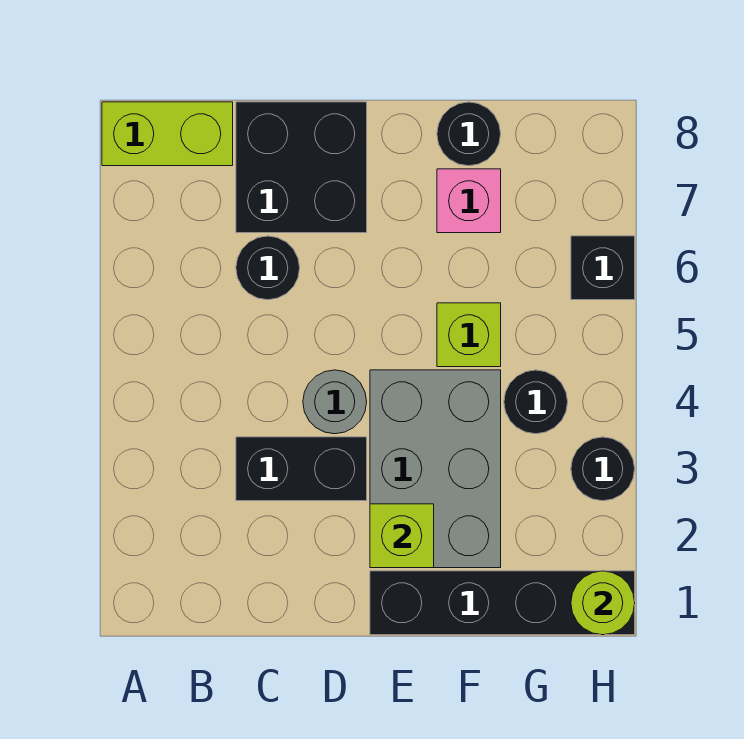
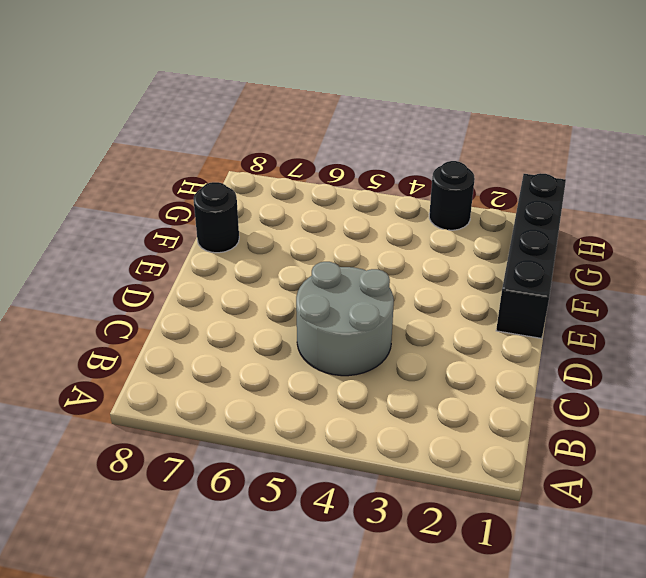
grey 2x2 round brick [296,262,394,376] -> grey 1x1 round brick [303,370,367,434]
none -> lime 1x2 brick [102,102,233,166]
none -> black 1x2 brick [236,437,367,501]
none -> black 1x1 round brick [236,236,300,300]

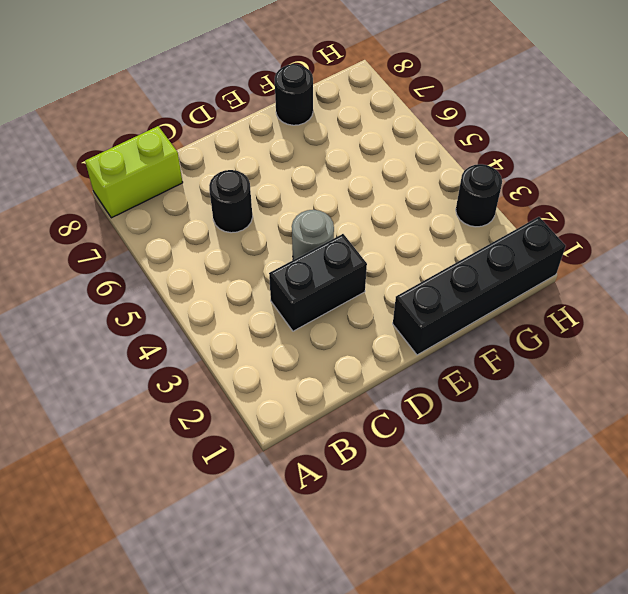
none -> black 2x2 brick [236,102,367,233]
none -> grey 2x3 brick [370,370,501,568]
none -> lime 1x1 brick [437,303,501,367]

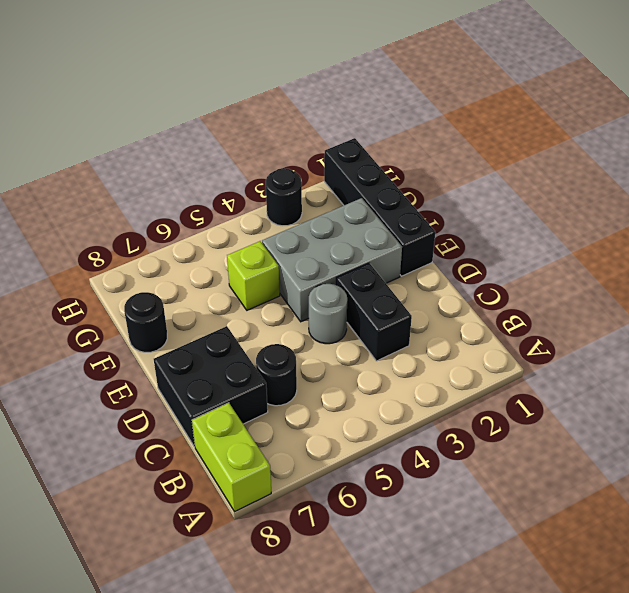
none -> pink 1x1 brick [437,169,501,233]
none -> black 1x1 round brick [504,370,568,434]
none -> black 1x1 brick [571,236,635,300]

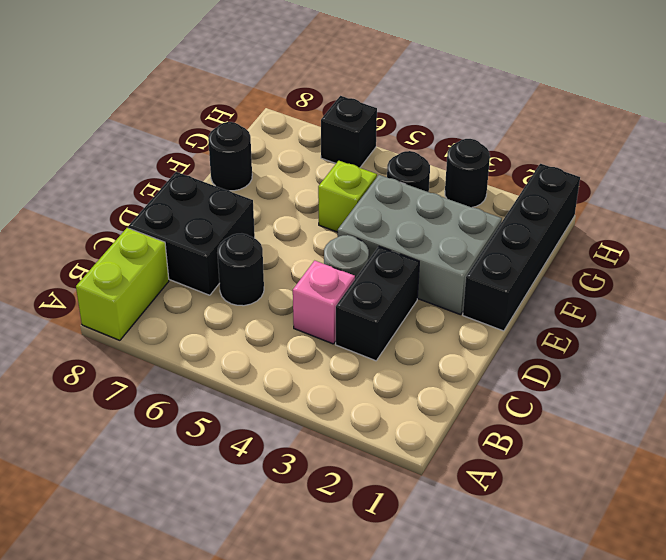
pink 1x1 brick [293,261,355,344] -> pink 1x1 brick moved to [437,169,501,233]
none -> lime 1x1 brick [370,504,434,568]
none -> lime 1x1 round brick [571,571,635,635]

